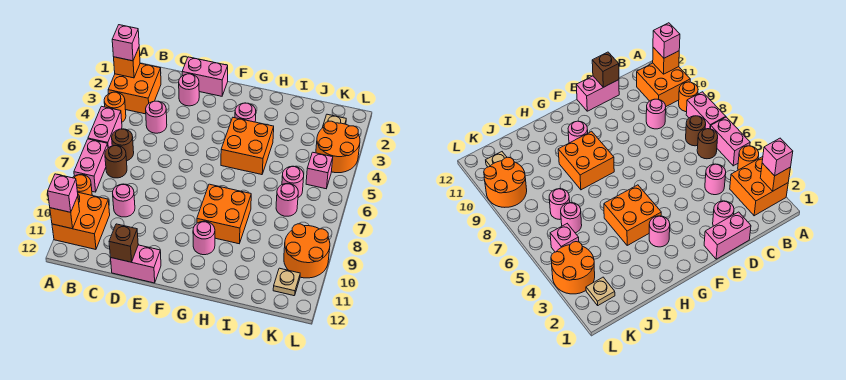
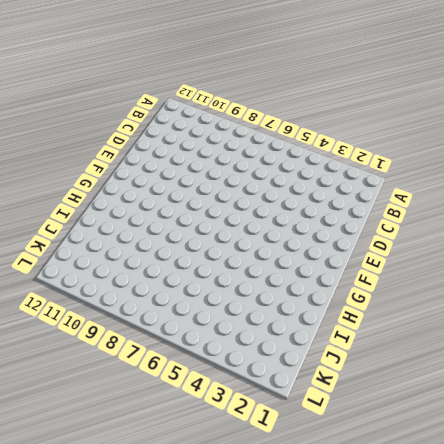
none -> orange 2x2 brick [108,64,161,114]
none -> orange 1x1 round brick [104,92,126,122]
none -> pink 1x2 brick [88,106,122,148]

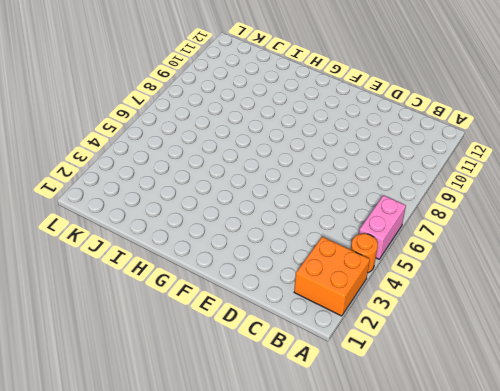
none -> pink 1x2 brick [74,139,108,192]
none -> orange 1x1 round brick [73,175,92,195]
none -> orange 2x2 brick [52,192,110,249]

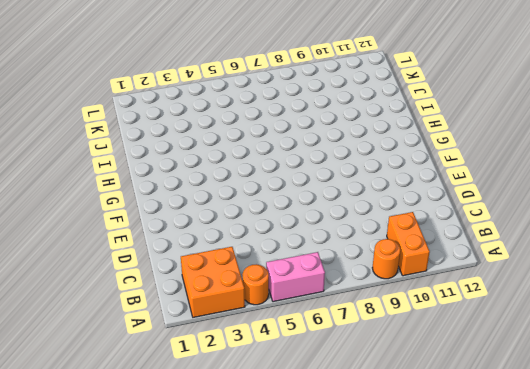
orange 1x2 brick [387,212,430,276] -> orange 2x2 brick [52,192,110,249]
none -> pink 1x2 brick [74,139,108,192]
none -> brown 1x1 round brick [112,129,134,161]
none -> brown 1x1 round brick [105,146,127,178]

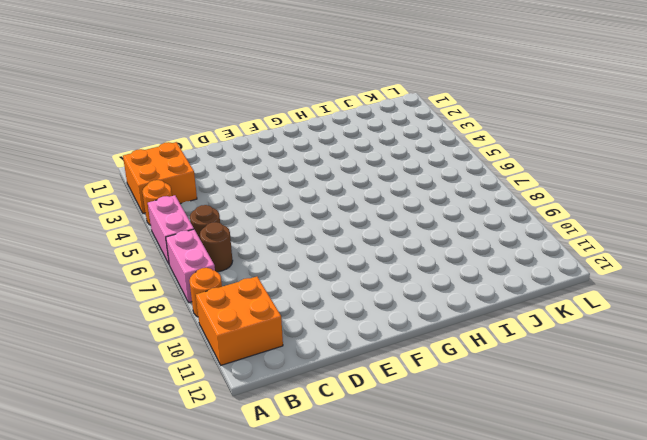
none -> pink 1x1 round brick [146,101,167,133]
none -> pink 1x1 round brick [113,184,135,217]
none -> pink 1x2 brick [182,57,228,96]

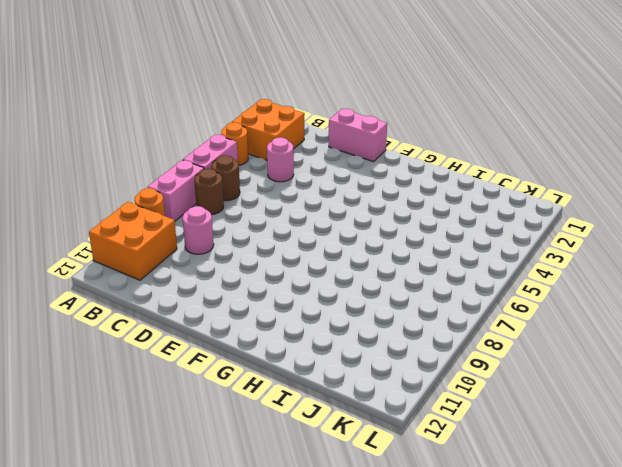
none -> pink 1x1 round brick [179,74,199,106]
none -> pink 1x2 brick [111,245,161,283]
none -> pink 1x1 round brick [235,103,256,122]

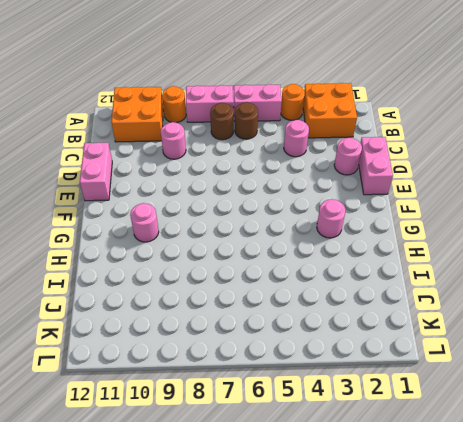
none -> orange 2x2 brick [221,118,274,175]
none -> orange 2x2 brick [197,184,251,244]
none -> pink 1x1 round brick [282,166,304,198]

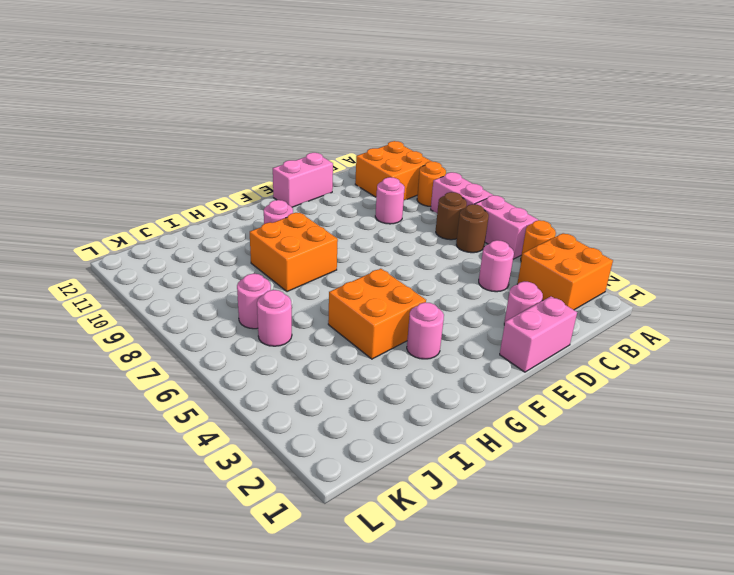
none -> tan 1x1 plate [322,114,346,128]
none -> orange 2x2 round brick [316,121,360,173]
none -> pink 1x1 brick [306,152,333,189]

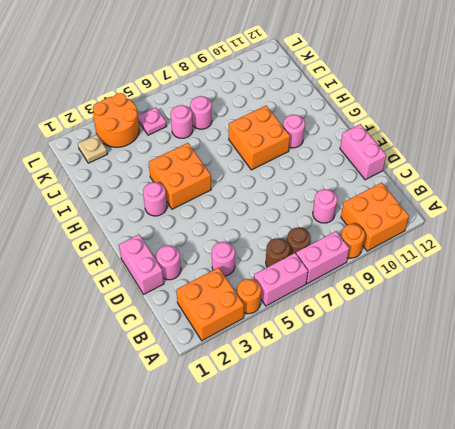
pink 1x1 plate [138,107,167,135] -> pink 1x1 brick [306,152,333,189]
none -> orange 2x2 round brick [284,224,330,278]
none -> tan 1x1 plate [273,268,300,296]
none -> orange 1x1 brick [114,48,140,78]

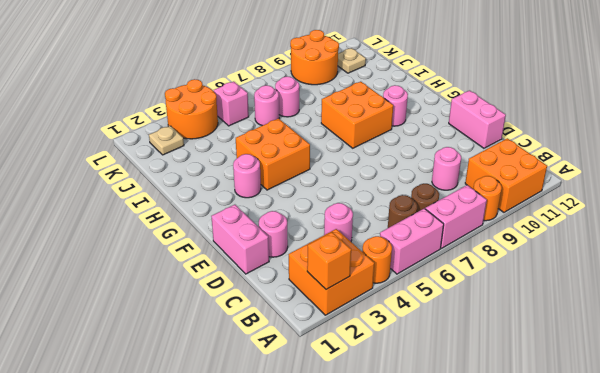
none -> orange 1x1 brick [50,196,80,229]
none -> brown 1x1 brick [109,224,138,262]
none -> pink 1x1 brick [112,25,139,61]

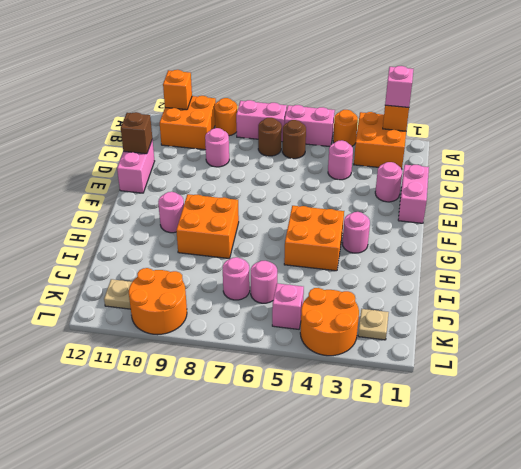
none -> pink 1x1 brick [48,174,78,212]

